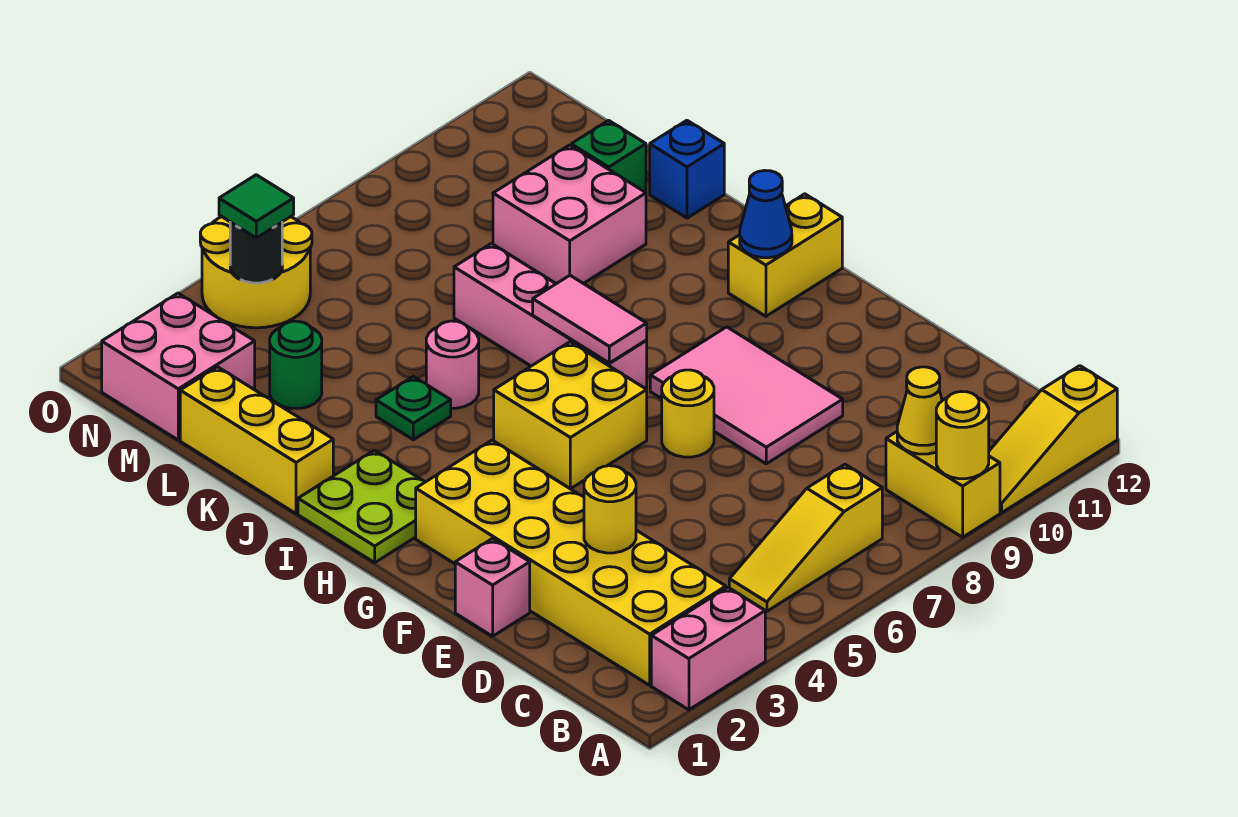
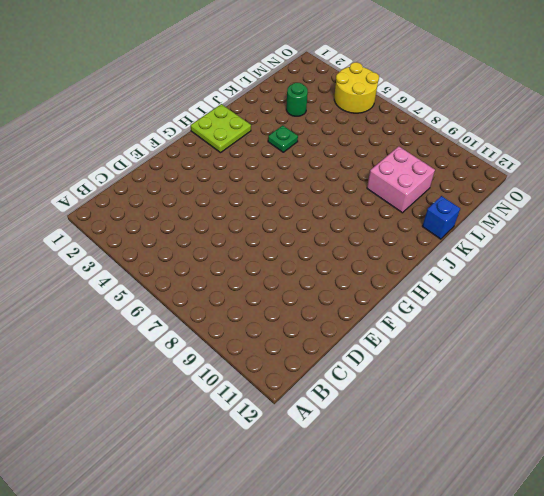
none -> pink 1x2 brick [651,587,765,710]
none -> yellow 1x2 brick [886,432,1000,537]
none -> yellow 1x3 slope [989,366,1117,513]

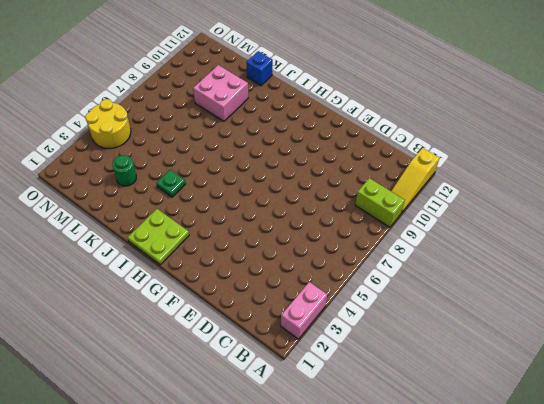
lime 1x2 brick [355,178,405,227] -> yellow 1x2 brick [886,432,1000,537]
none -> yellow 2x6 brick [416,440,726,685]
none -> yellow 1x3 slope [729,464,882,611]
none -> pink 1x1 brick [455,539,530,636]

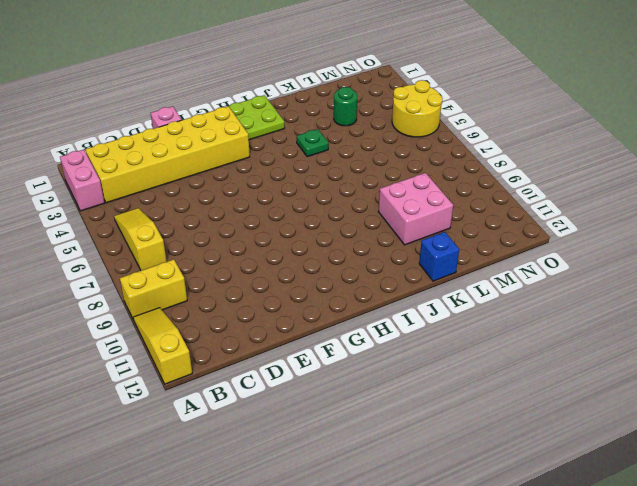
none -> pink 2x3 tile [650,327,843,464]
none -> yellow 1x1 round brick [662,370,714,457]
none -> yellow 2x2 brick [494,342,647,489]

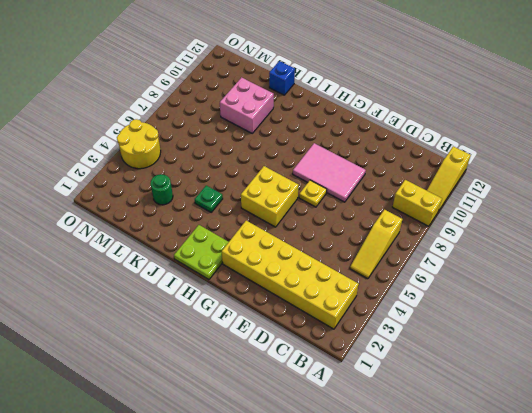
yellow 1x1 plate [299,180,327,207] -> yellow 1x1 round brick [662,370,714,457]
none -> pink 1x2 brick [651,587,765,710]
none -> pink 1x1 brick [455,539,530,636]
none -> pink 1x4 brick [454,244,647,389]

